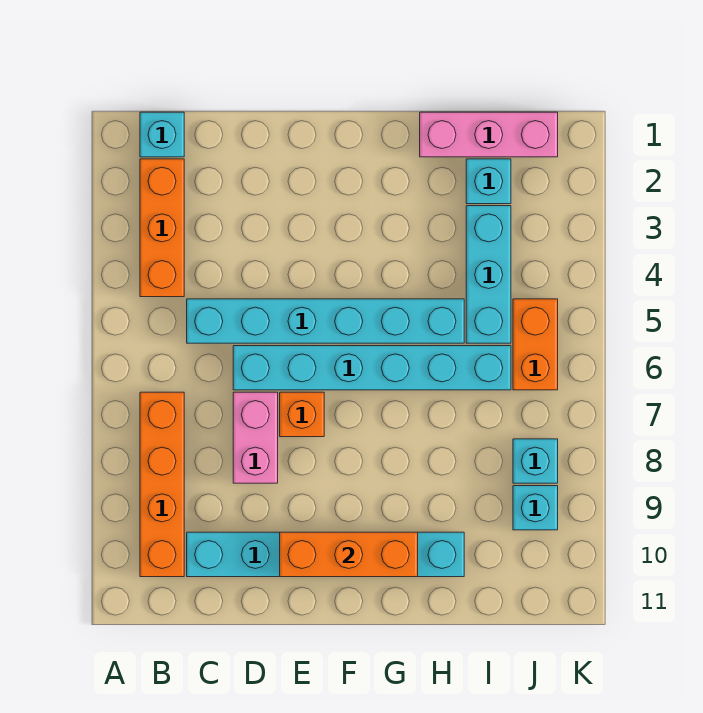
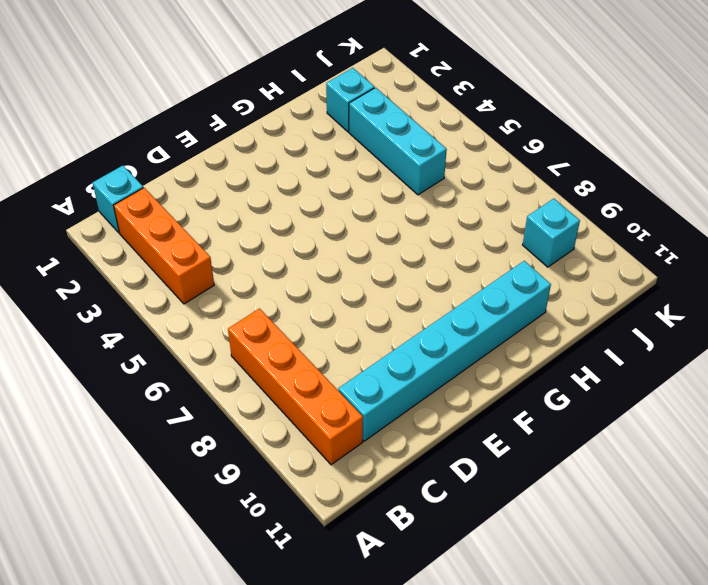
none -> cyan 1x6 brick [187,299,464,343]
none -> cyan 1x6 brick [233,346,511,390]
none -> pink 1x2 brick [233,392,278,483]

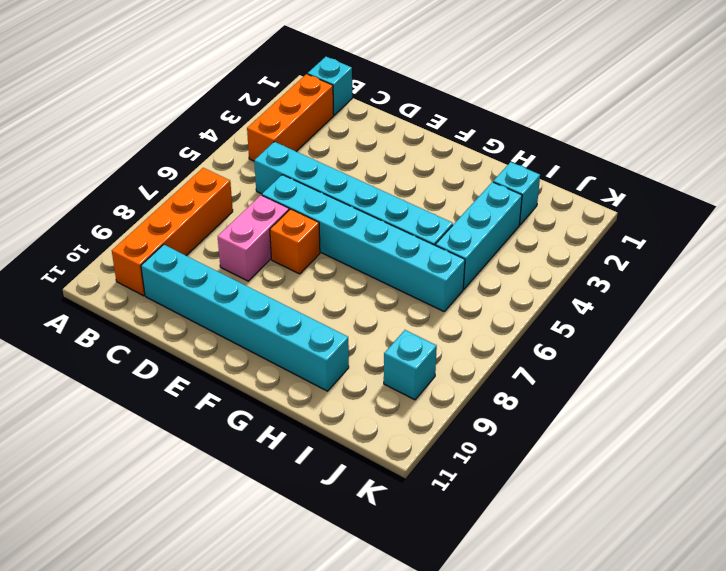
none -> pink 1x3 brick [420,112,558,157]
none -> orange 1x2 brick [513,299,558,390]
none -> cyan 1x1 brick [513,439,558,483]

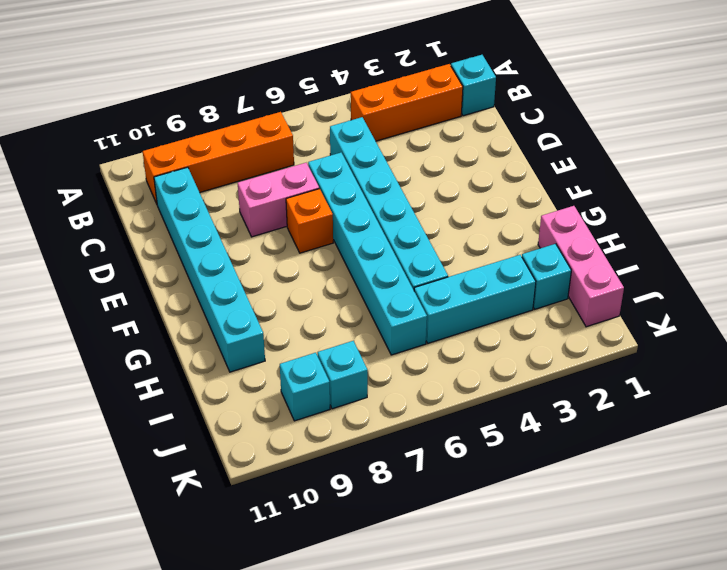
none -> orange 1x2 brick [513,299,558,390]
none -> orange 1x3 brick [280,532,418,577]

